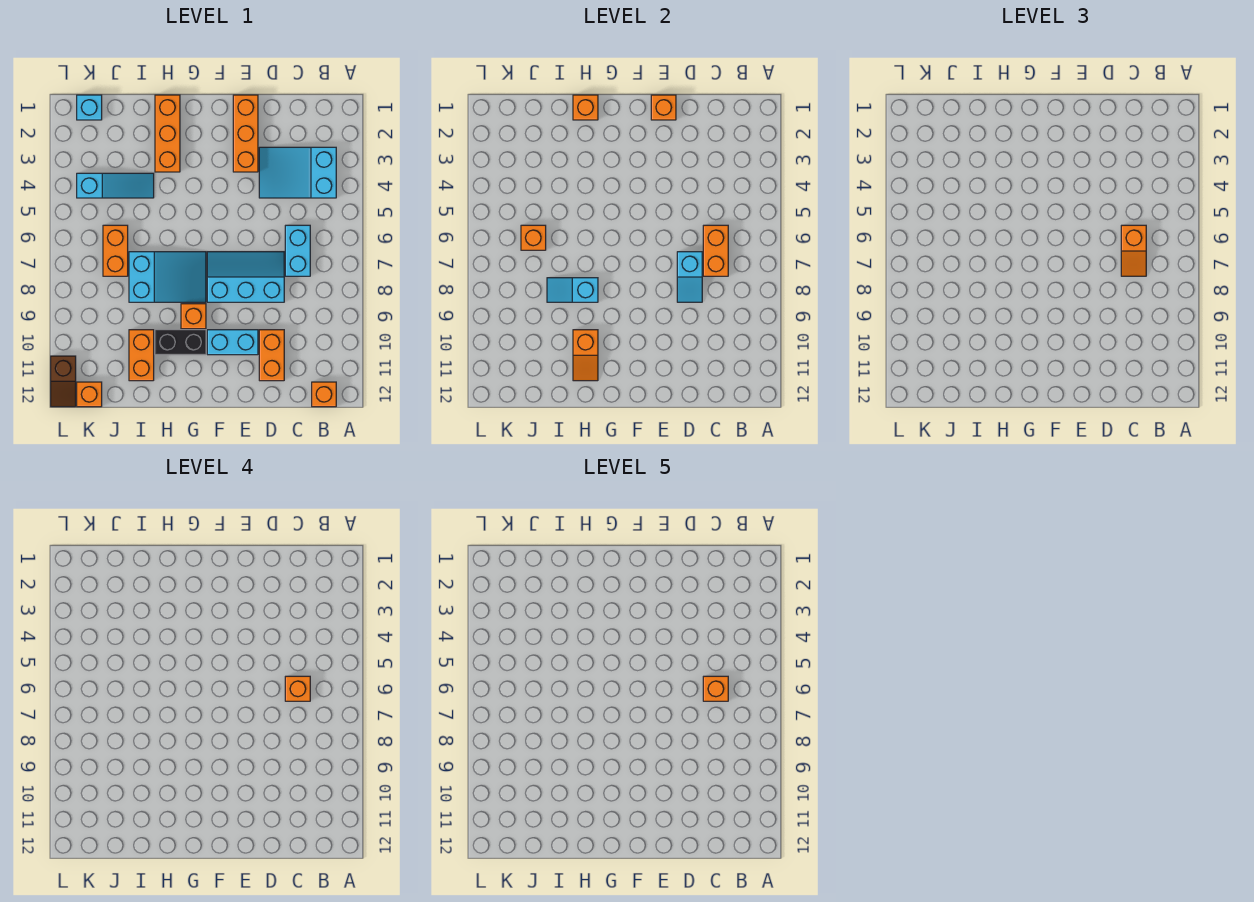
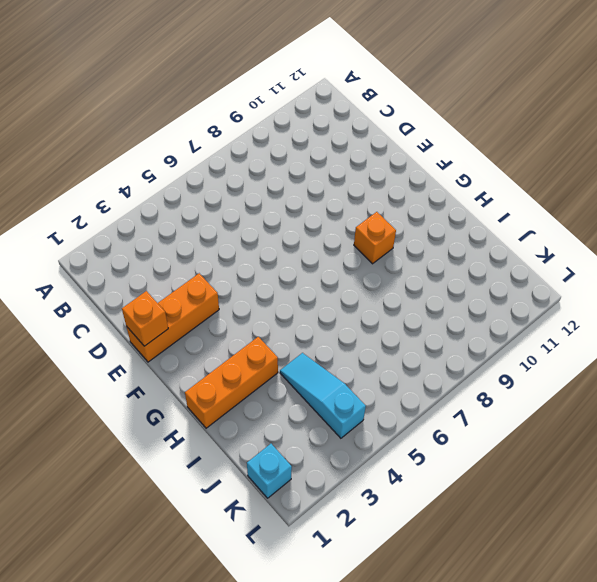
none -> cyan 2x3 slope [259,147,336,198]
none -> orange 1x1 brick [312,382,336,407]
none -> cyan 1x2 brick [285,225,310,276]

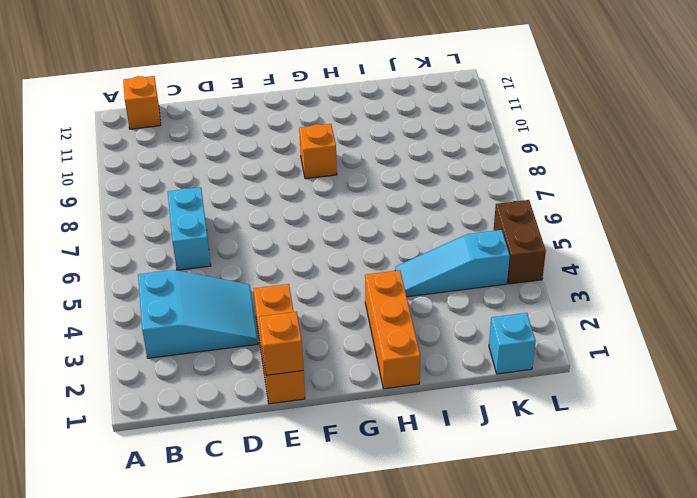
brown 1x2 brick [494,200,546,284] -> none
none -> cyan 2x3 slope [207,252,284,302]
none -> orange 1x2 brick [259,330,284,381]
none -> cyan 1x2 brick [207,330,258,355]

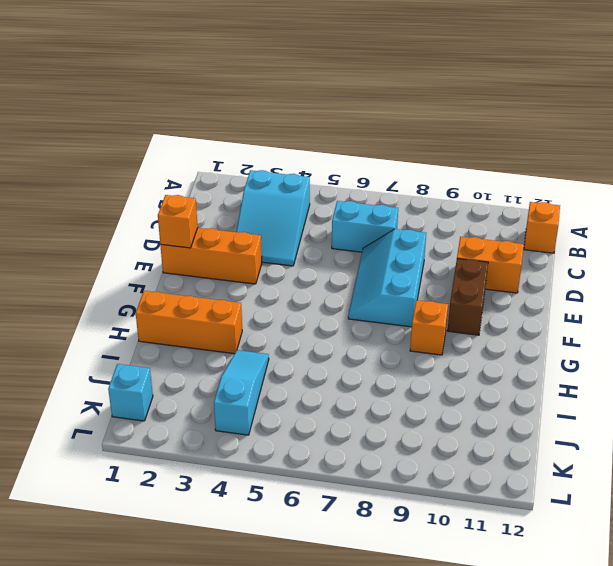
brown 1x2 brick [448,259,488,335] -> cyan 1x2 brick [207,330,258,355]
none -> cyan 2x3 slope [129,252,206,302]
none -> black 1x2 brick [155,330,206,355]
none -> orange 1x2 brick [129,330,154,381]

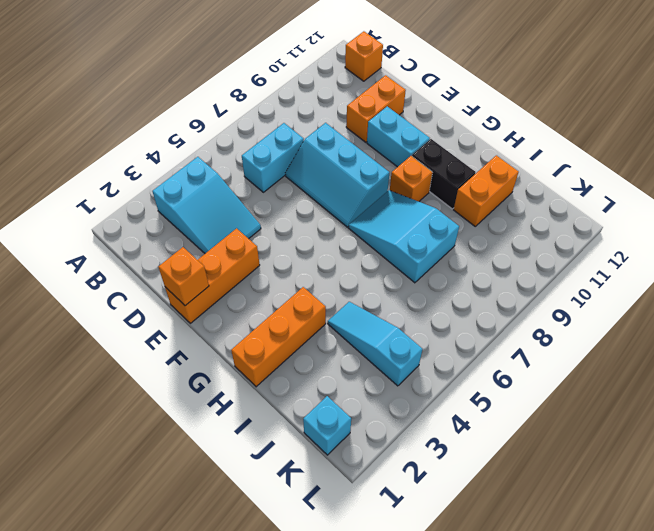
none -> orange 1x2 brick [103,225,128,276]
none -> orange 1x1 brick [77,382,102,407]
none -> brown 1x2 slope [51,356,76,407]

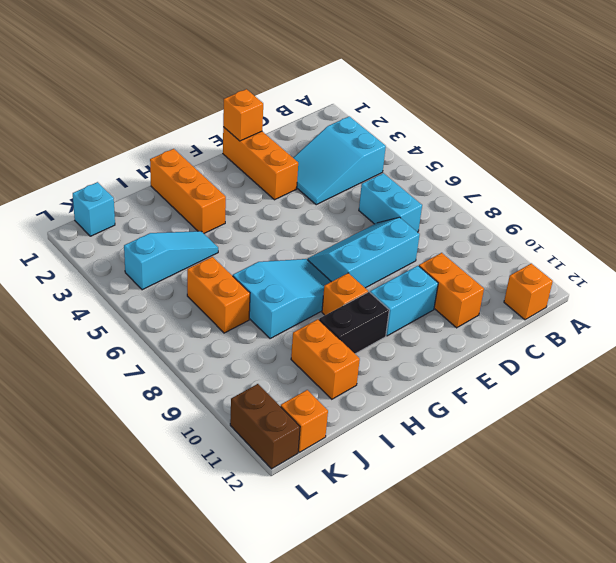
brown 1x2 brick [230,384,300,469] -> brown 1x2 slope [51,356,76,407]
none -> orange 1x2 brick [703,225,728,276]
none -> cyan 1x2 slope [677,252,702,302]
none -> orange 1x1 brick [573,95,598,120]

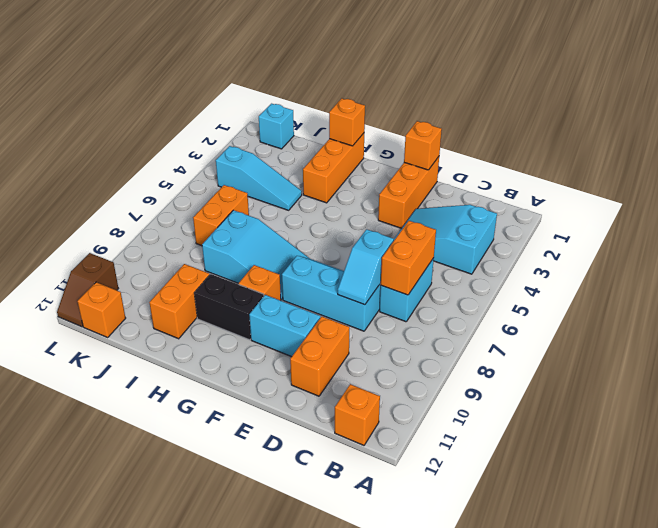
none -> cyan 1x2 slope [547,278,598,302]
none -> orange 1x2 slope [573,330,598,381]
none -> orange 1x1 brick [521,225,546,250]

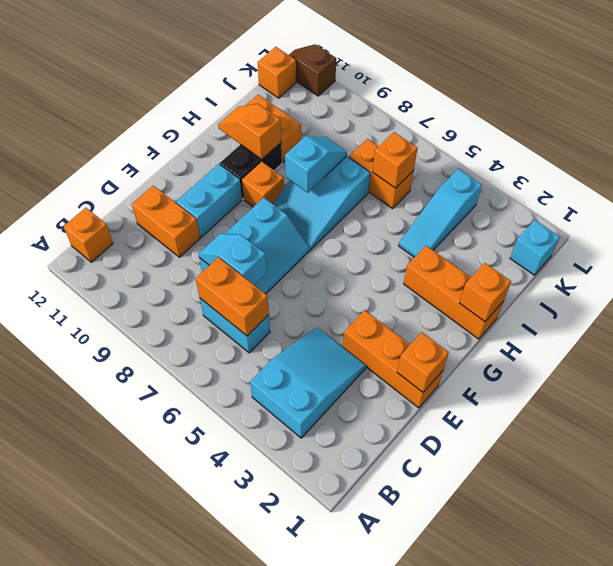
none -> orange 1x2 slope [1121,225,1146,276]
none -> orange 1x1 brick [285,676,310,701]
none -> orange 1x1 brick [703,676,728,701]

